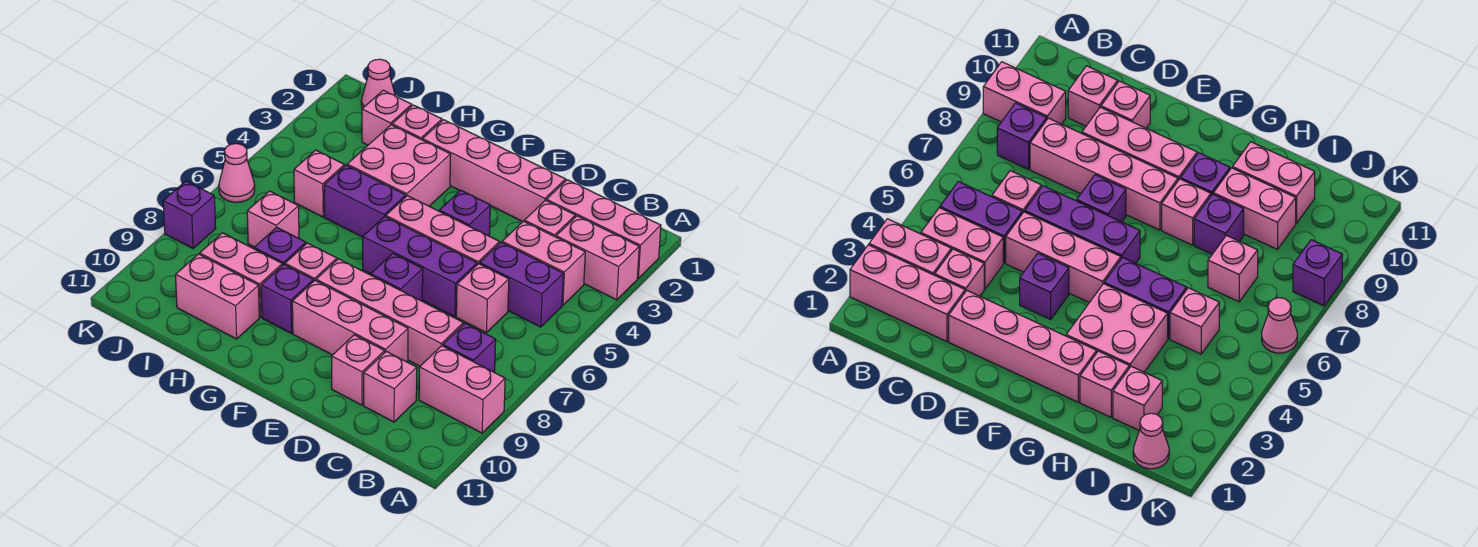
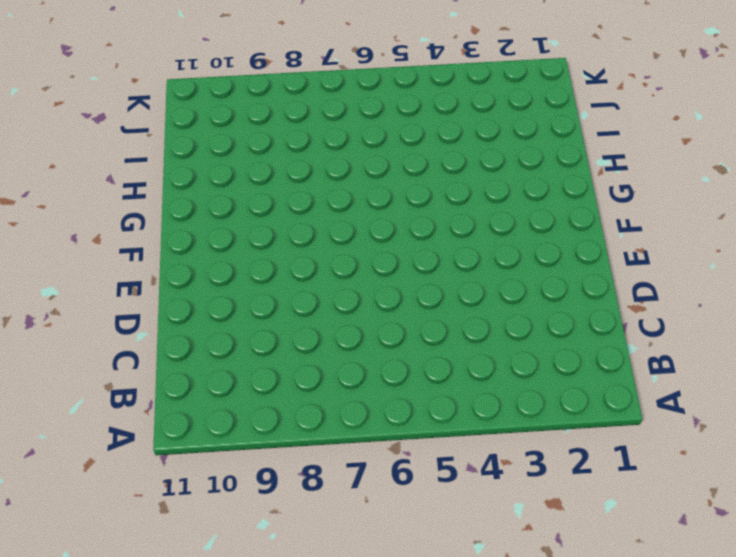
none -> pink 1x3 brick [546,180,661,278]
none -> pink 1x2 brick [556,216,639,300]
none -> pink 1x2 brick [419,346,505,433]
none -> pink 1x2 brick [502,221,585,305]

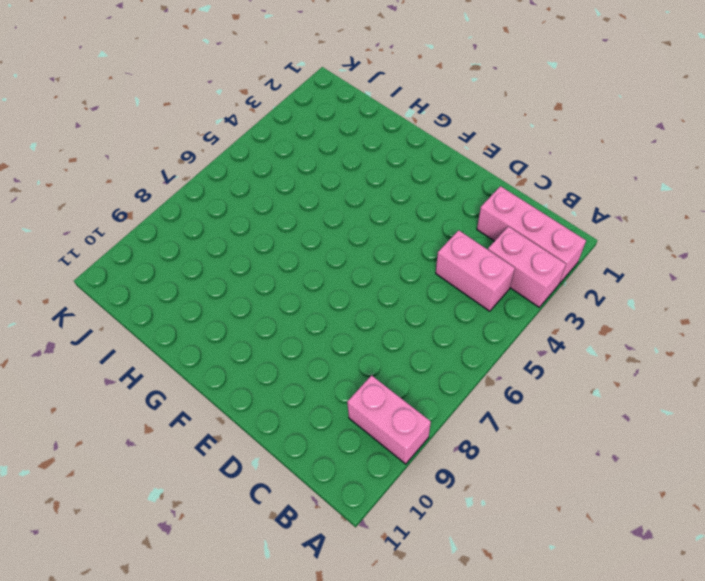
none -> purple 1x2 brick [480,242,563,327]
none -> purple 1x1 brick [443,324,496,372]
none -> pink 1x1 brick [524,200,575,237]
none -> pink 1x1 brick [456,264,509,333]

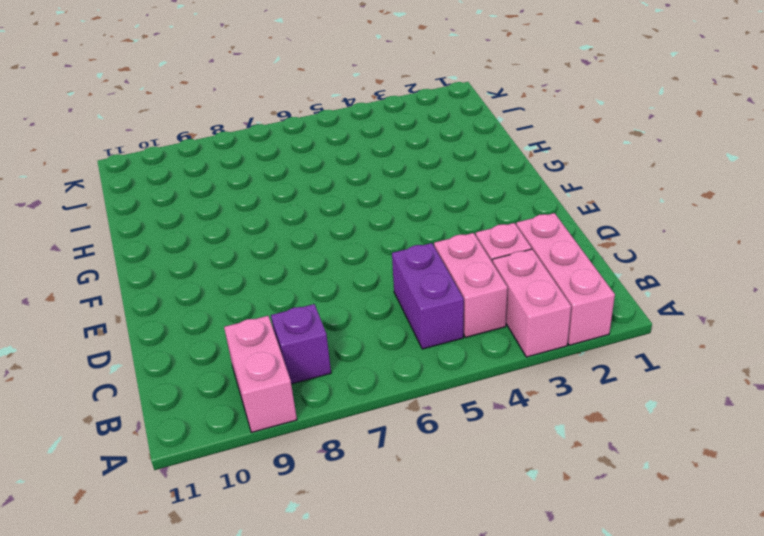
none -> pink 1x1 brick [456,264,509,333]
none -> pink 1x4 brick [316,259,463,366]
none -> pink 1x1 brick [364,351,417,422]
none -> pink 1x4 brick [422,120,566,221]

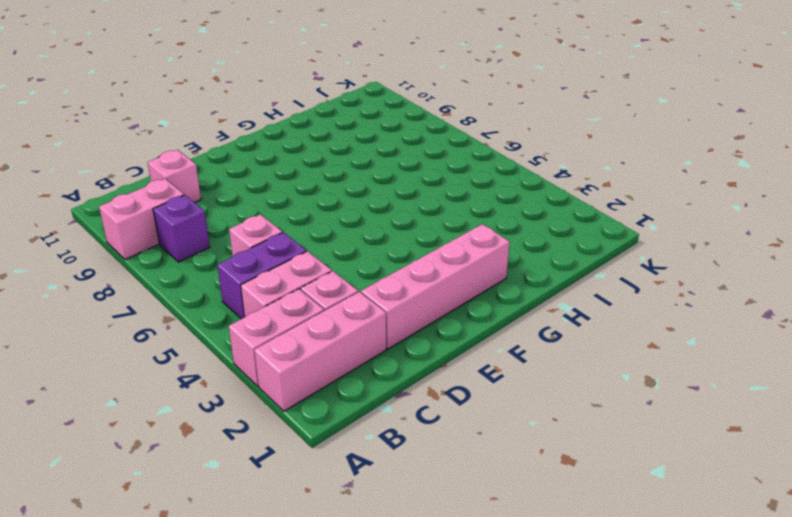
none -> pink 1x4 brick [316,259,463,366]
none -> pink 1x3 brick [386,196,500,265]
none -> purple 1x3 brick [363,216,477,316]
none -> pink 1x3 brick [292,281,408,362]

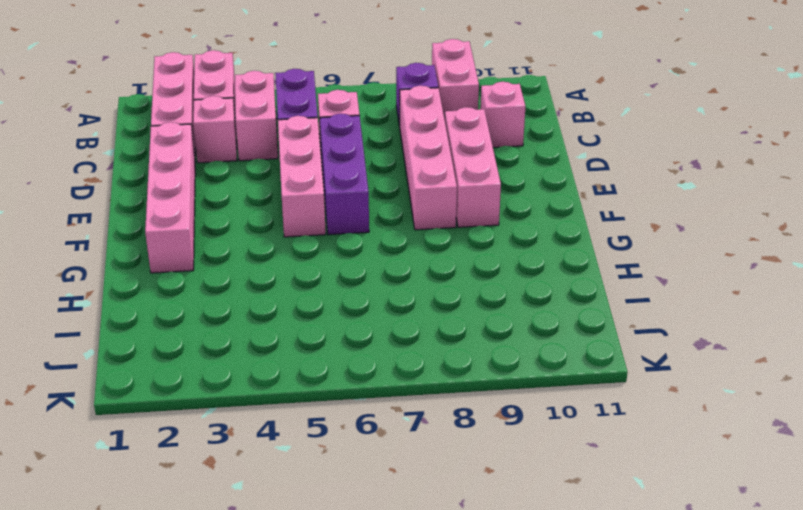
none -> pink 1x1 brick [332,335,385,405]
none -> purple 1x1 brick [439,190,490,236]
none -> purple 1x1 brick [371,253,423,301]
none -> pink 2x2 brick [347,125,451,206]

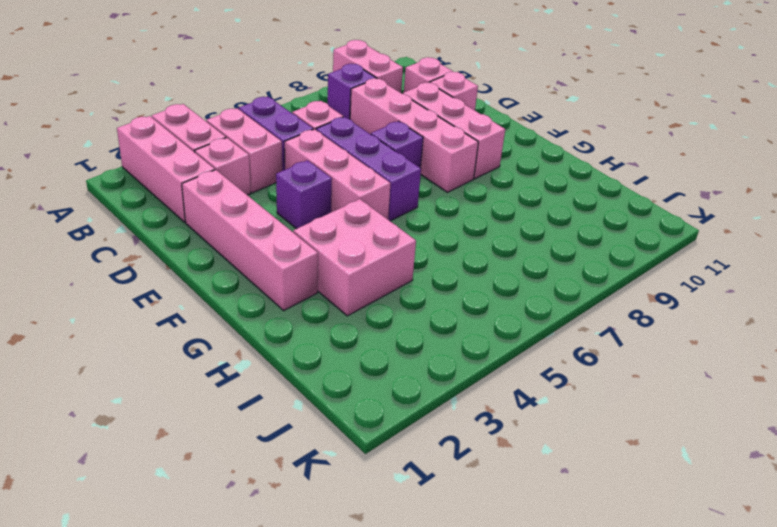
none -> purple 1x2 brick [324,165,406,237]
none -> pink 1x1 brick [285,243,337,282]
none -> purple 1x1 brick [261,265,313,333]
none -> pink 1x1 brick [392,105,442,140]

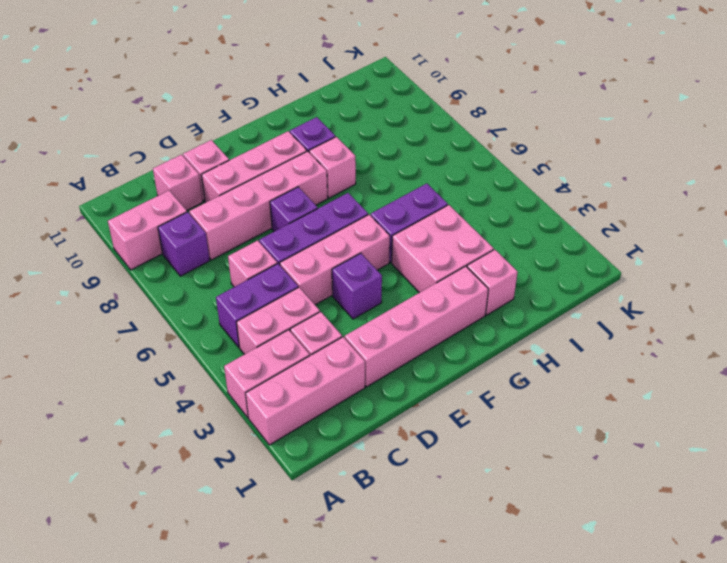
none -> purple 1x1 brick [254,227,306,265]
none -> pink 1x2 brick [200,233,282,317]
none -> pink 1x2 brick [176,254,259,339]
none -> pink 1x1 brick [362,90,412,145]

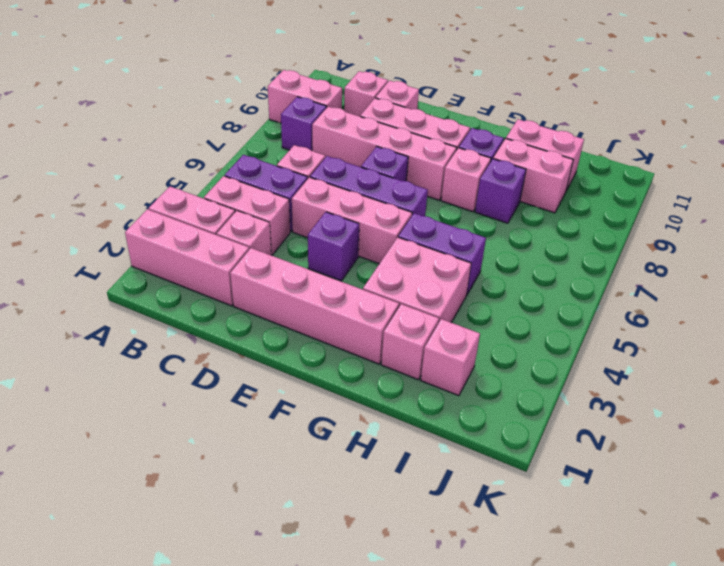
none -> pink 1x1 brick [294,150,345,217]
none -> pink 1x1 brick [247,191,299,247]
none -> pink 1x1 cone [361,59,395,109]
none -> pink 1x1 cone [219,144,255,202]

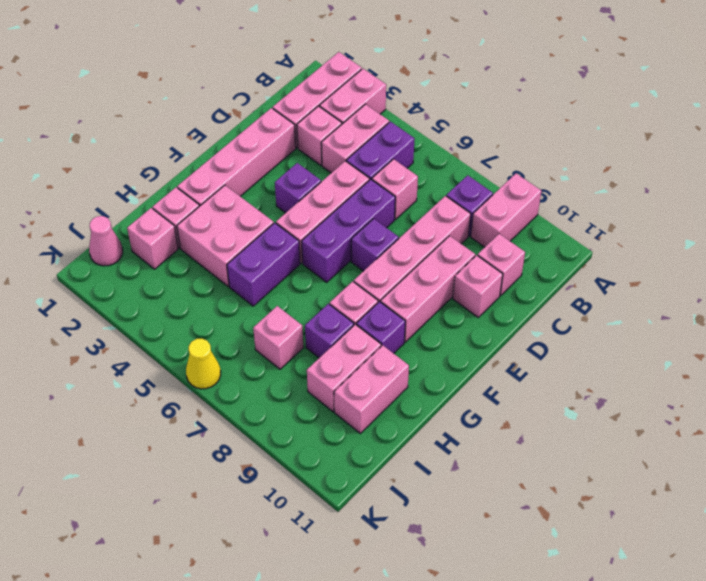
yellow 1x1 cone [186,339,221,389] -> pink 1x1 cone [219,144,255,202]
none -> pink 1x1 brick [294,150,345,217]
none -> purple 1x1 brick [163,181,216,248]

